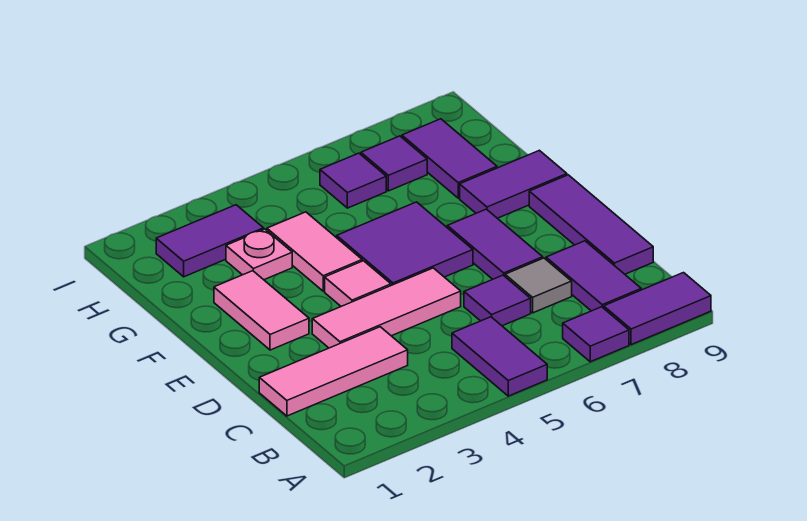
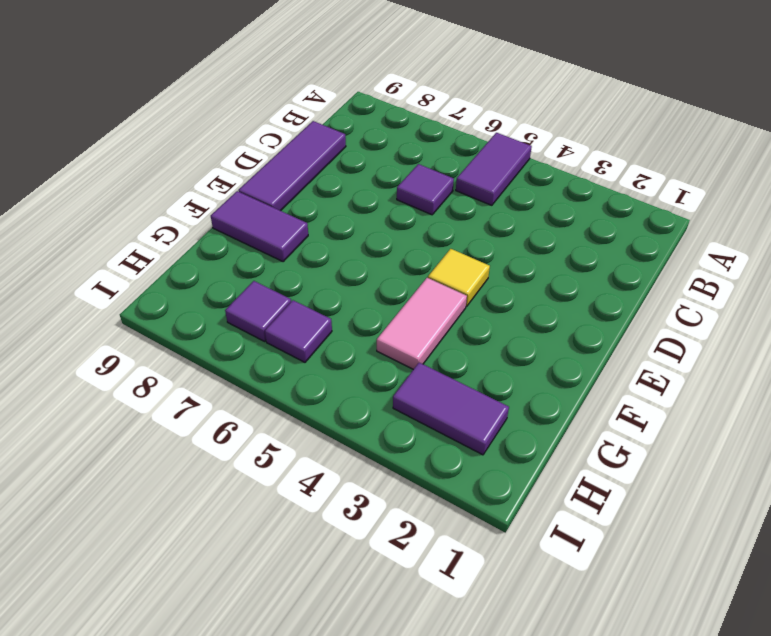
yellow 1x1 tile [428,249,490,306] -> pink 1x1 tile [325,261,391,306]
none -> purple 1x1 tile [563,307,629,362]
none -> purple 1x2 tile [604,273,711,345]
none -> purple 1x2 tile [546,241,641,311]

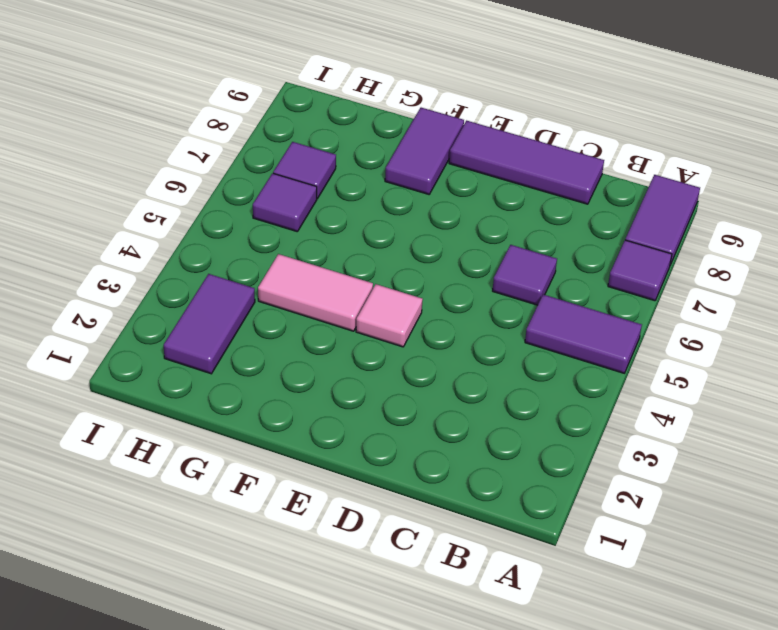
none -> purple 1x2 tile [546,241,641,311]
none -> pink 1x3 tile [259,327,408,416]
none -> grey 1x1 tile [505,258,572,313]

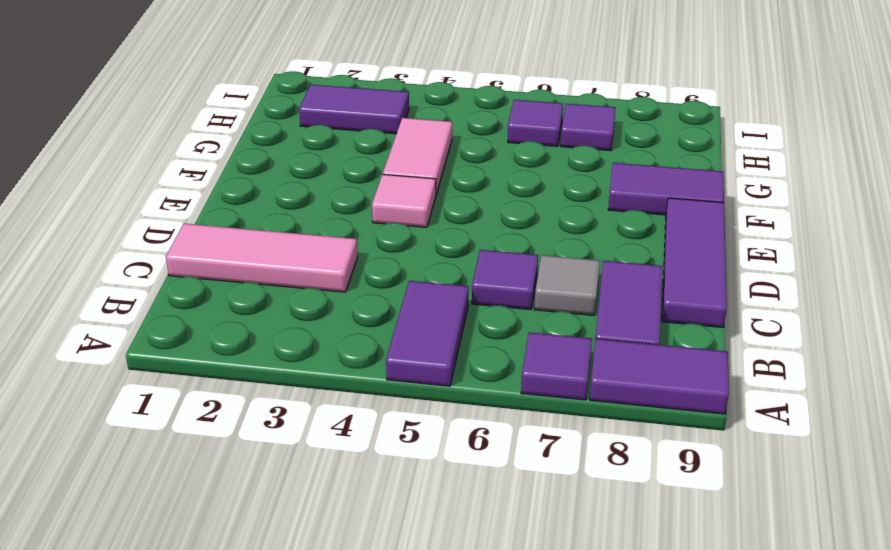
none -> pink 1x3 tile [312,268,461,348]
none -> purple 1x2 tile [447,209,543,279]
none -> pink 1x2 tile [214,271,309,350]

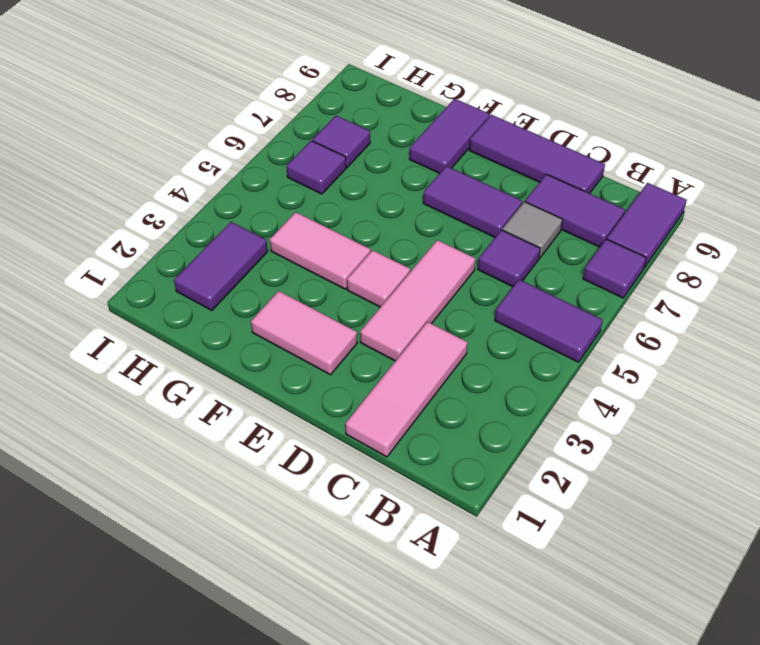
none -> purple 2x2 tile [337,202,473,285]
none -> pink 1x1 plate [226,229,292,280]
none -> purple 1x2 tile [402,119,497,198]

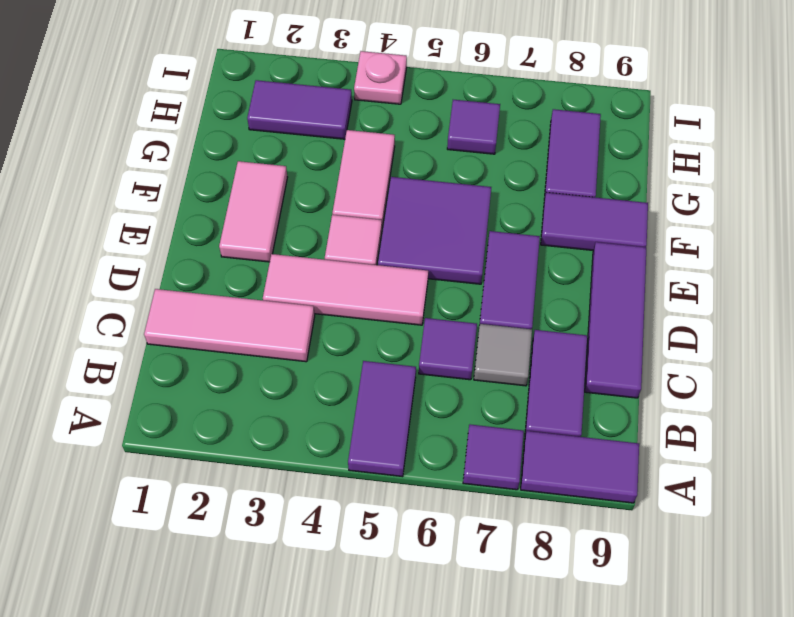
pink 1x1 plate [354,51,407,104] -> pink 1x1 plate moved to [226,229,292,280]
none -> purple 1x1 tile [361,136,427,191]

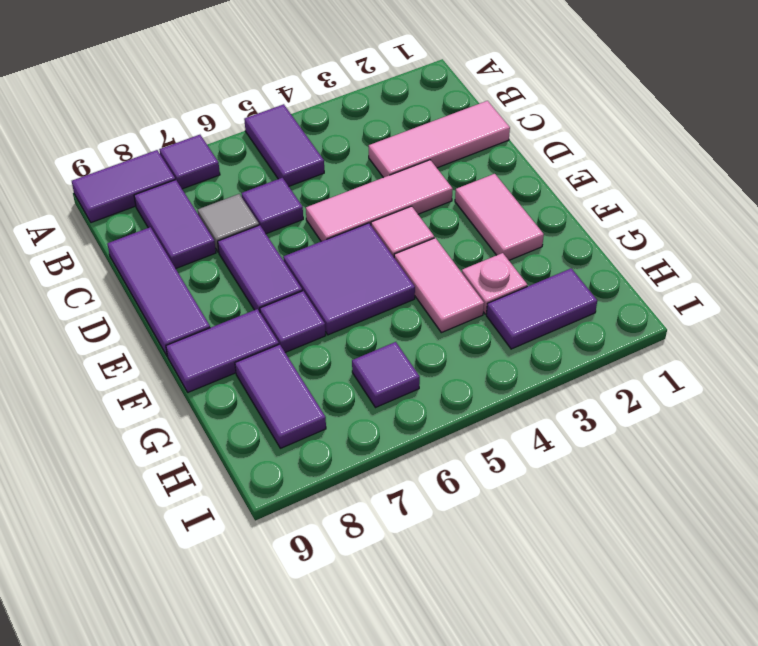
purple 1x1 tile [260,291,326,352] -> purple 1x1 tile moved to [361,136,427,191]

